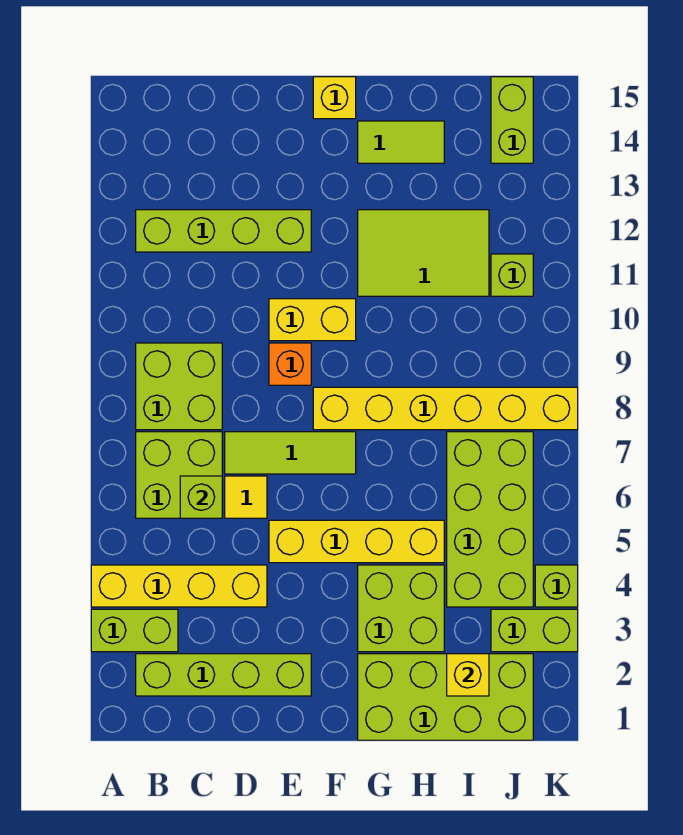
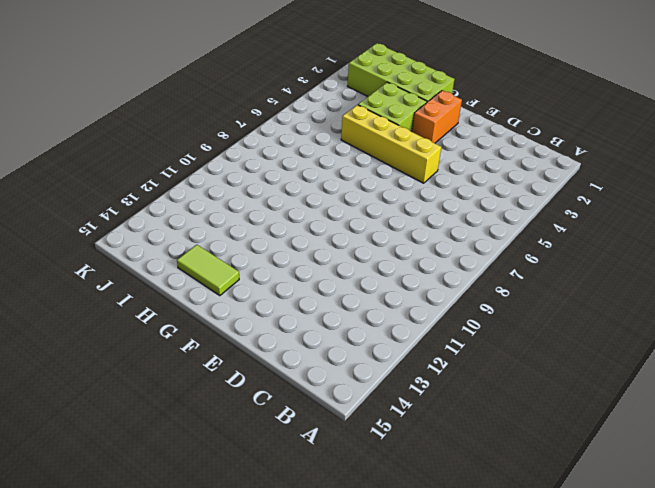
orange 1x2 brick [412,90,462,143] -> none
none -> lime 1x2 brick [91,609,178,652]
none -> yellow 1x4 brick [91,565,267,607]
none -> lime 1x4 brick [136,654,311,696]

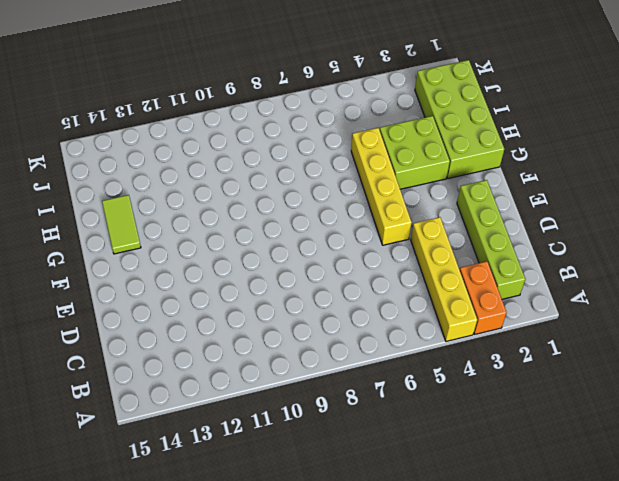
orange 1x2 brick [460,261,507,334] -> lime 1x2 brick [91,609,178,652]
none -> lime 2x2 brick [136,432,222,518]
none -> lime 2x2 brick [136,343,222,430]
none -> lime 1x4 brick [136,210,311,252]

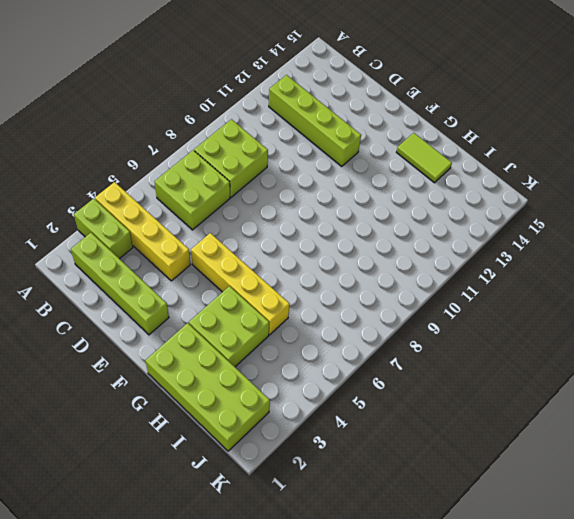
none -> yellow 1x1 tile [225,476,267,518]
none -> lime 1x3 tile [225,432,356,474]
none -> orange 1x1 brick [269,343,311,385]

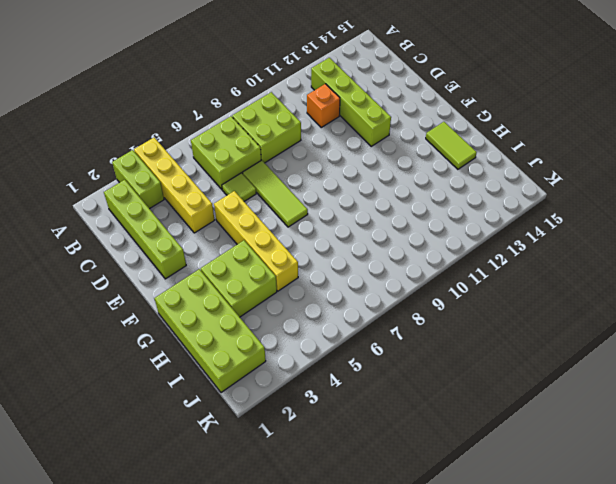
orange 1x1 brick [307,84,340,127] -> orange 1x1 brick moved to [269,343,311,385]
lime 1x1 tile [222,173,256,201] -> yellow 1x1 tile [225,476,267,518]
none -> yellow 1x2 brick [269,299,356,341]
none -> yellow 1x6 brick [313,387,578,430]
none -> yellow 1x1 brick [313,77,356,119]

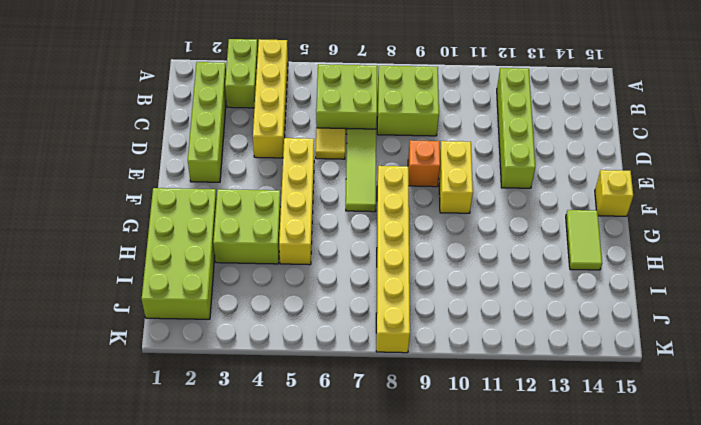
none -> lime 2x3 tile [358,210,489,296]
none -> lime 2x4 brick [447,432,533,607]
none -> lime 1x2 brick [491,609,578,652]

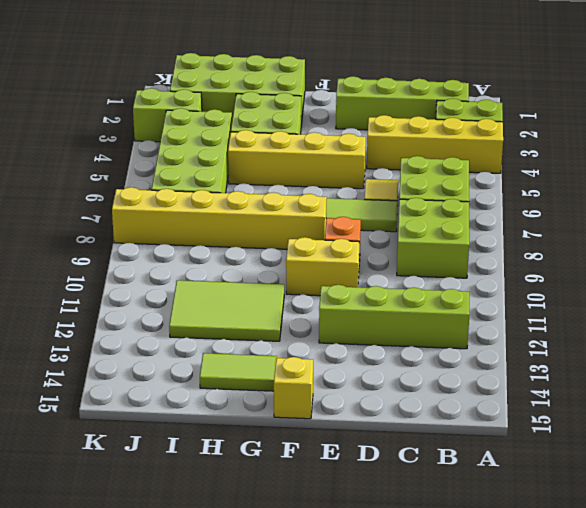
none -> lime 1x1 brick [491,254,533,296]
none -> lime 1x2 brick [491,77,533,163]
none -> lime 1x1 brick [535,565,578,607]

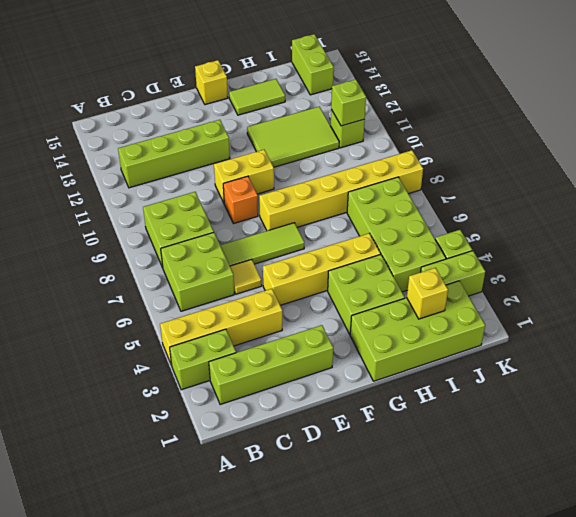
lime 1x1 brick [331,79,366,126] -> lime 1x1 brick moved to [180,476,222,518]

